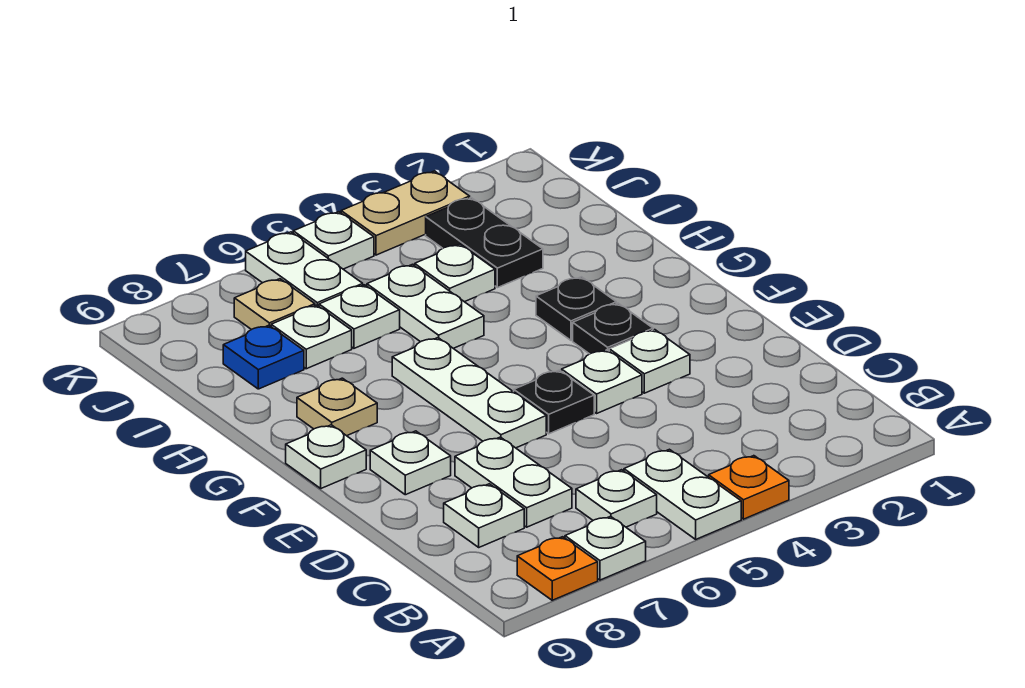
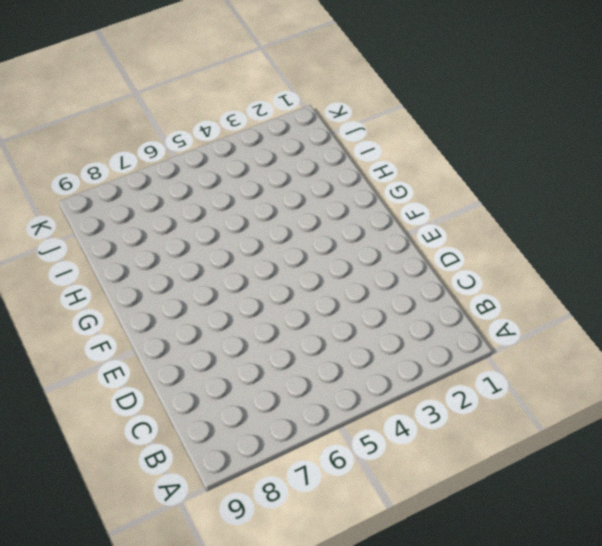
none -> orange 1x1 plate [709,456,789,519]
none -> white 1x2 plate [624,449,741,539]
none -> white 1x1 plate [565,516,646,580]

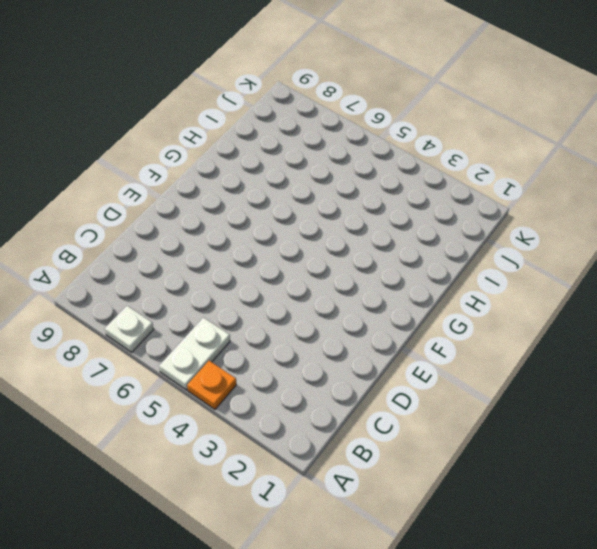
none -> orange 1x1 plate [517,537,598,600]
none -> white 1x1 plate [576,470,657,527]
none -> white 1x2 plate [455,437,572,527]

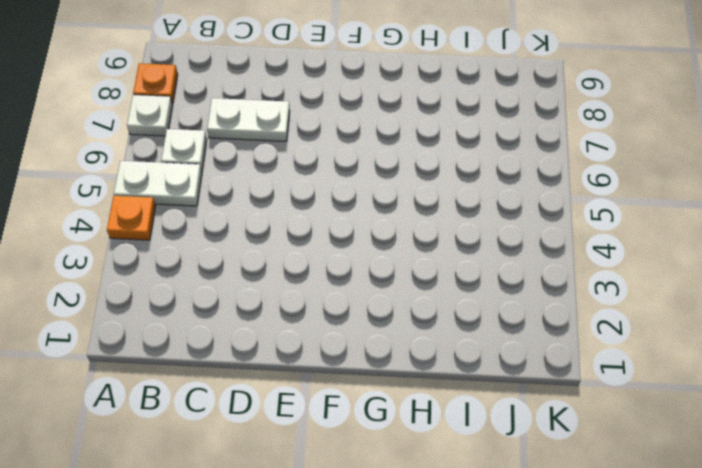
none -> white 1x1 plate [444,484,524,547]
none -> white 1x1 plate [609,330,690,393]
none -> white 1x1 plate [562,350,642,413]

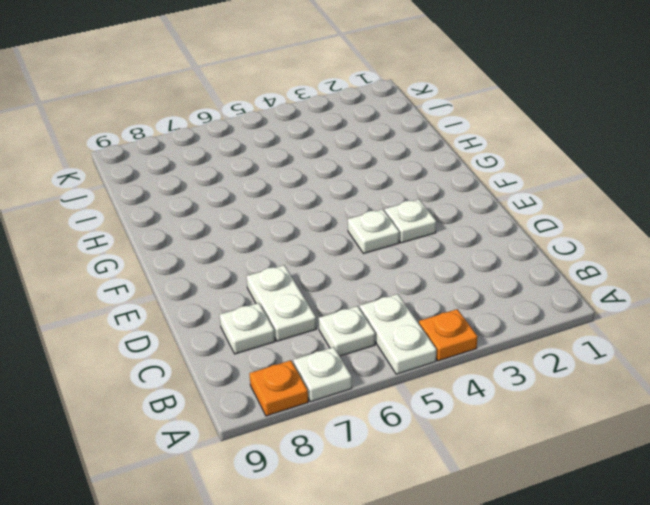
none -> black 1x1 plate [514,370,594,434]
none -> white 1x3 plate [392,338,546,448]
none -> white 1x1 plate [370,431,451,495]

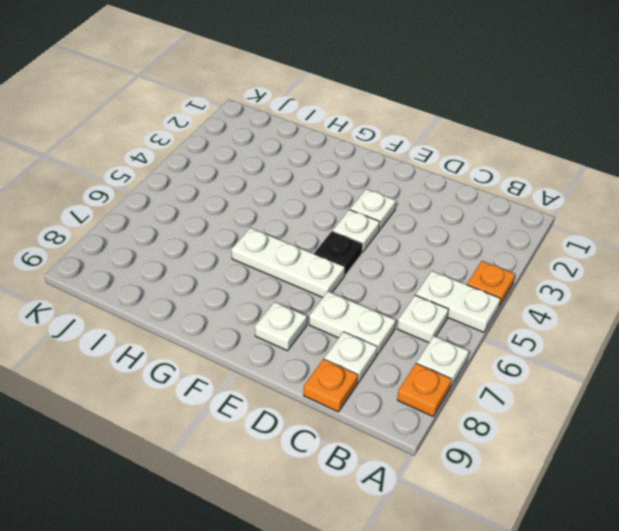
orange 1x1 plate [304,359,358,412] -> none
none -> black 1x1 plate [573,303,653,354]
none -> white 1x1 plate [286,425,366,488]
none -> black 1x1 plate [536,277,616,340]

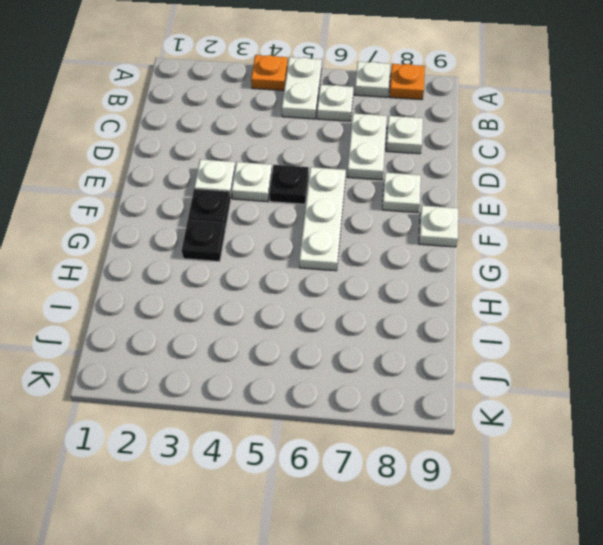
none -> tan 1x1 plate [297,378,377,436]
none -> white 1x2 plate [367,264,484,348]
none -> black 1x2 plate [426,198,543,288]

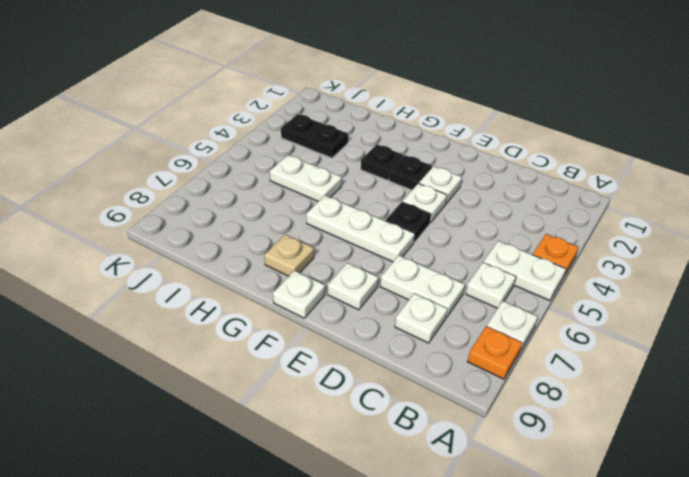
none -> white 1x1 plate [415,244,495,302]
none -> white 1x1 plate [319,285,400,348]
none -> white 1x1 plate [271,305,352,369]

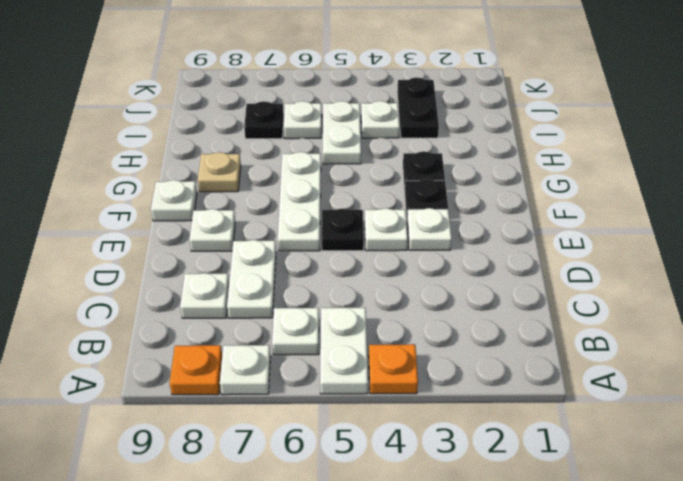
black 1x1 plate [244,101,284,139] -> white 1x1 plate [271,305,352,369]
none -> blue 1x1 plate [223,325,304,389]
none -> white 1x2 plate [246,232,363,306]
none -> tan 1x1 plate [234,279,315,330]

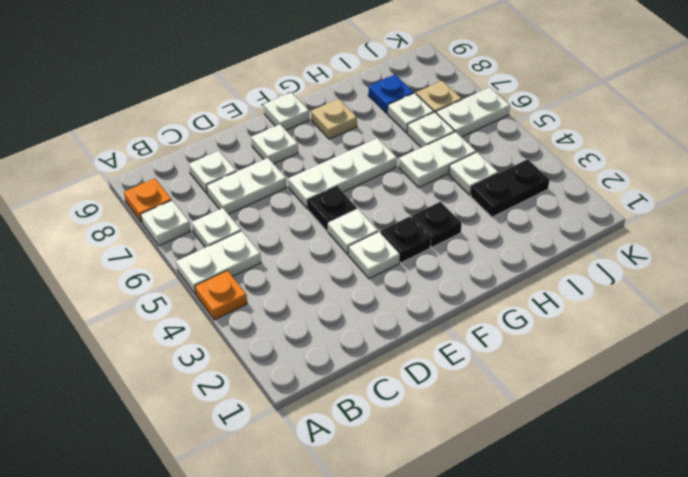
none -> tan 1x2 plate [341,171,470,255]
none -> white 1x1 plate [293,212,374,269]

